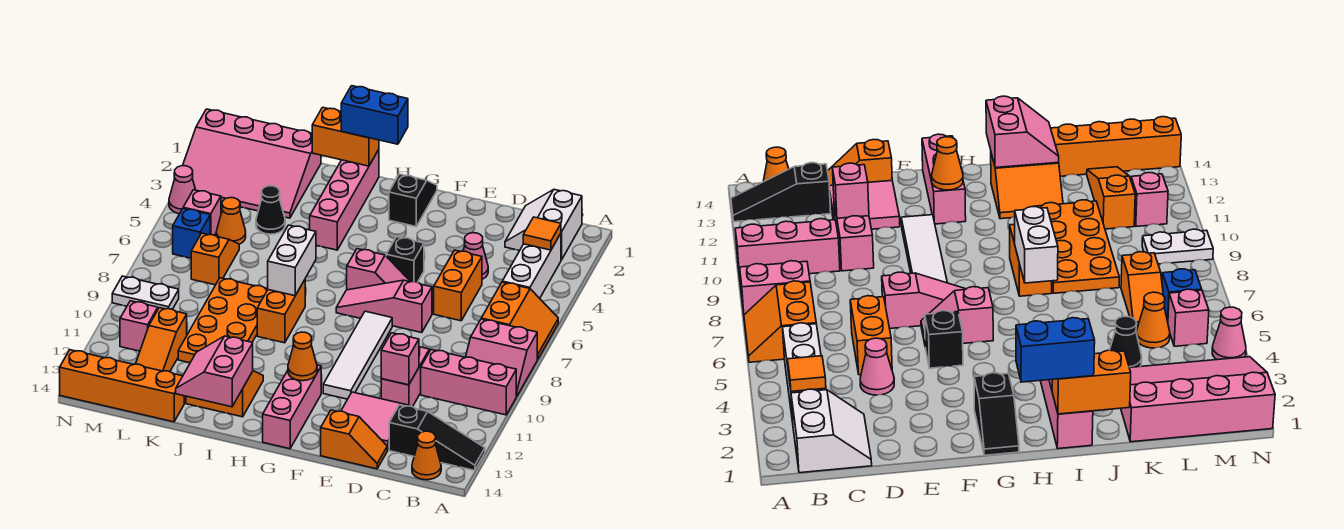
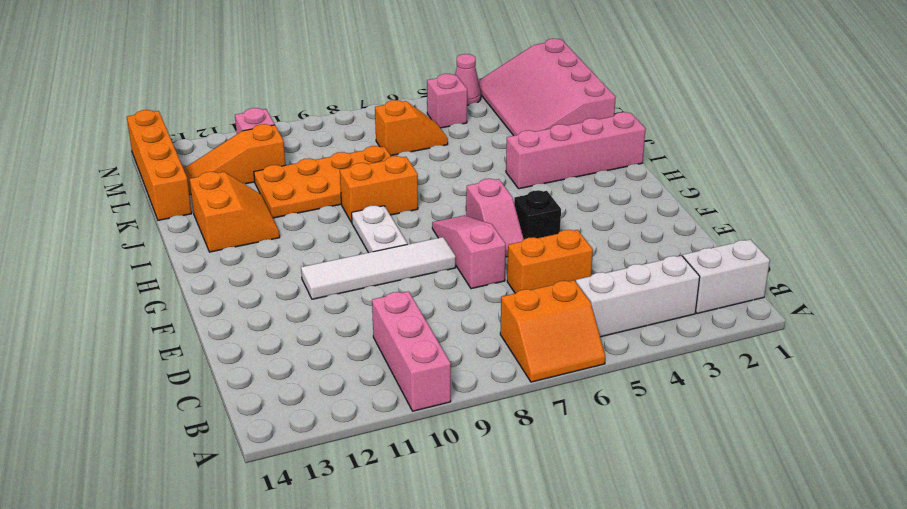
white 1x2 plate [352,206,407,253] -> white 1x2 plate moved to [112,276,179,309]
none -> pink 2x2 slope [466,319,537,396]
none -> black 1x3 slope [389,405,485,471]
none -> orange 1x1 cone [412,431,441,480]
none -> pink 1x1 cone [463,233,488,279]

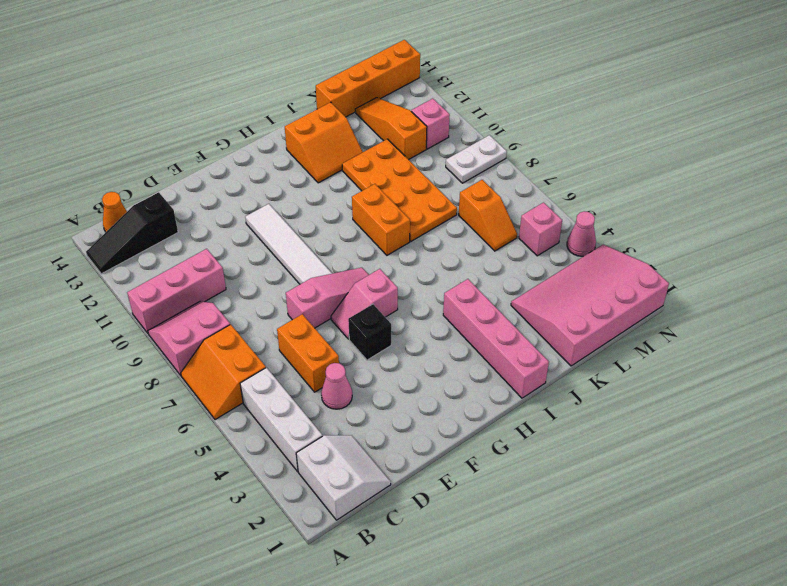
none -> pink 1x2 brick [381,347,429,407]
none -> pink 2x2 tile [341,392,408,450]
none -> orange 1x2 slope [321,410,387,469]
none -> black 1x2 slope [389,174,437,226]

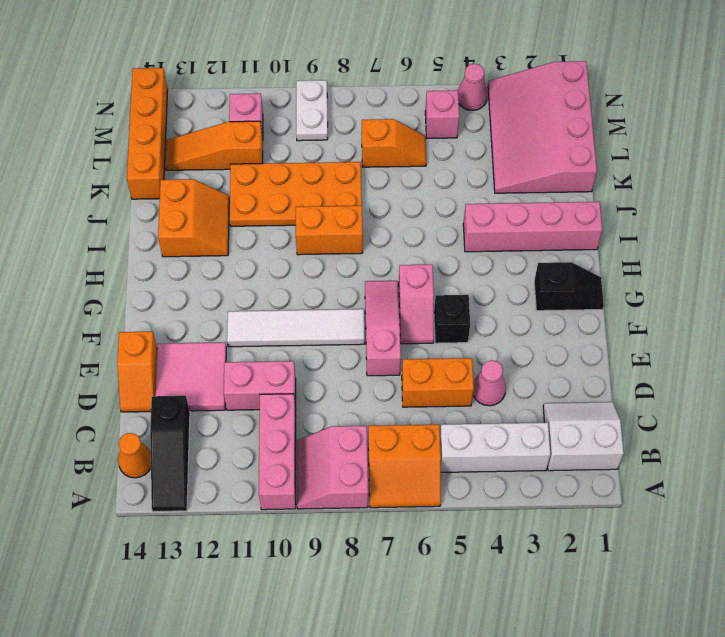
none -> pink 1x3 brick [263,365,321,449]
none -> black 1x1 cone [256,186,285,234]
none -> orange 1x1 cone [216,198,246,244]
none -> blue 1x1 brick [173,208,210,258]

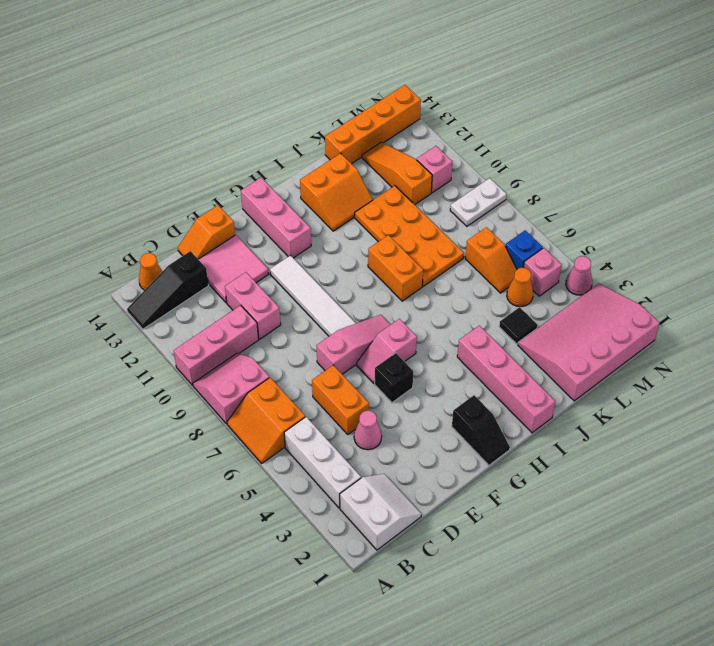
black 1x1 tile [499,307,537,344] -> black 1x1 cone [256,186,285,234]
none -> orange 1x1 tile [523,217,561,250]
none -> pink 1x1 brick [381,333,419,385]
none -> orange 1x1 cone [288,332,317,381]
none -> orange 1x2 brick [312,107,379,166]

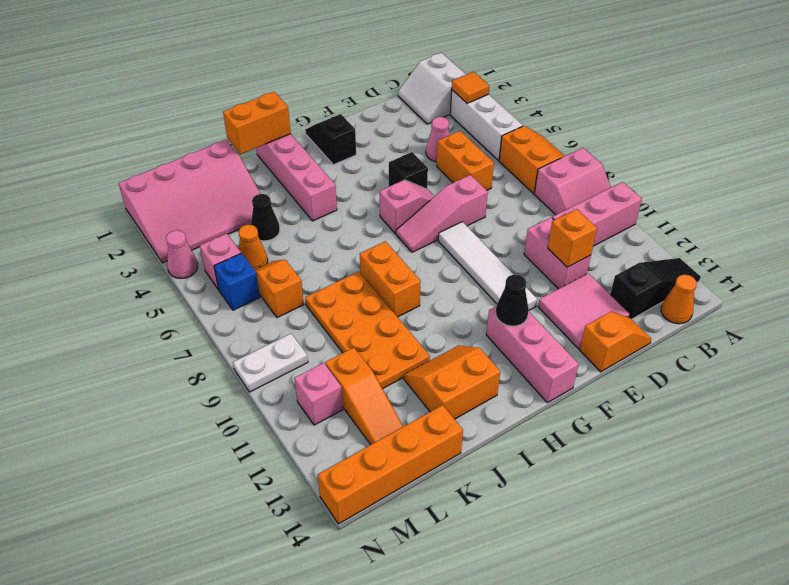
orange 1x1 brick [548,209,597,267] -> pink 1x1 brick [381,333,419,385]
black 1x1 cone [496,274,529,326] -> orange 1x1 cone [288,332,317,381]
none -> white 1x2 brick [268,225,316,296]
none -> pink 2x2 slope [176,336,253,407]
none -> blue 1x2 brick [341,86,408,144]

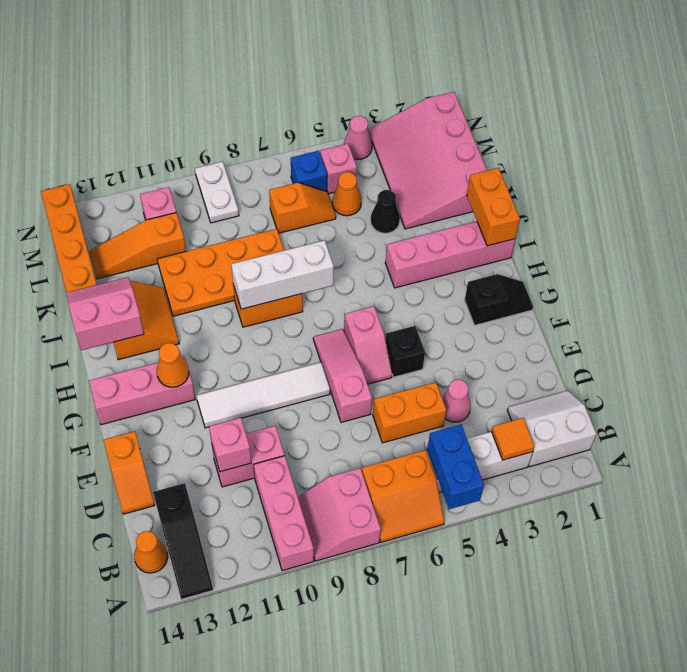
blue 1x2 brick [427,425,484,509] -> blue 1x2 brick moved to [341,86,408,144]
white 1x3 brick [231,240,334,309] -> white 1x2 brick [268,225,316,296]
none -> pink 2x2 tile [341,392,408,450]

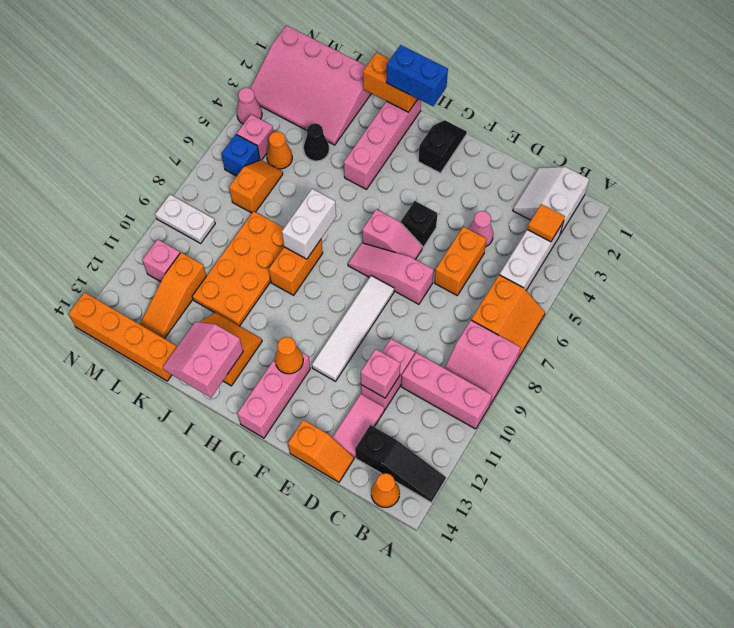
pink 1x2 tile [332,394,384,458] -> pink 2x2 tile [341,392,408,450]

